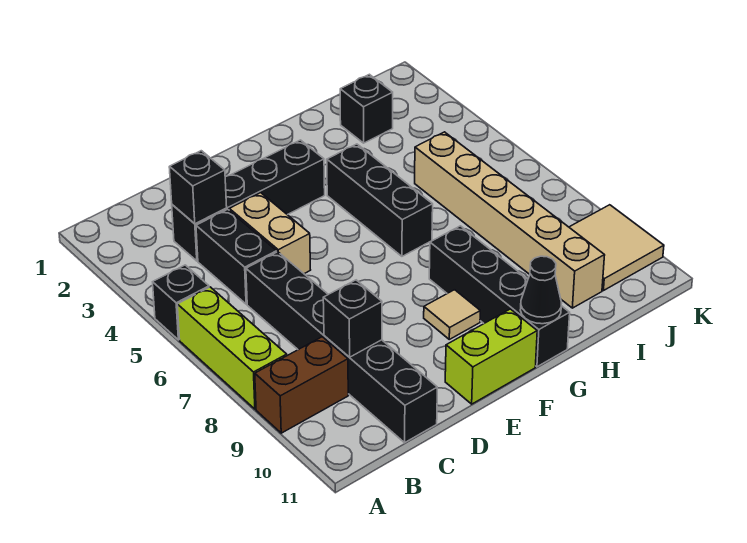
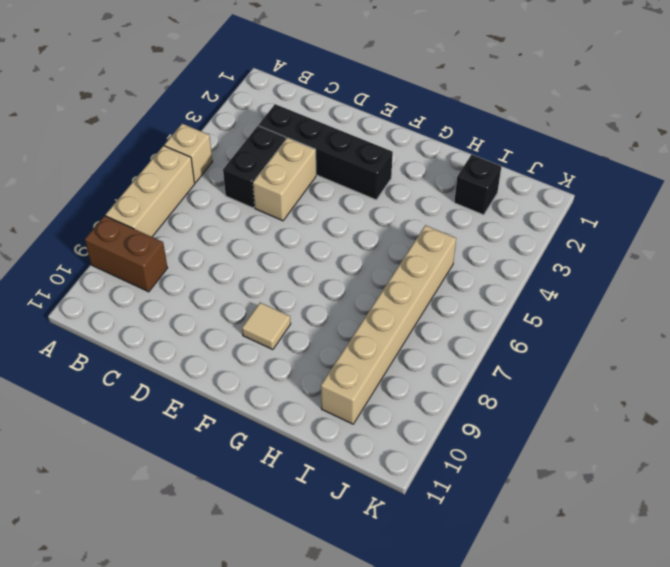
tan 1x1 brick [165,124,212,183] -> black 1x1 brick [153,265,209,340]
tan 1x3 brick [106,146,195,237] -> lime 1x3 brick [177,287,287,409]
none -> black 1x6 brick [246,252,437,443]
none -> lime 1x2 brick [445,309,537,404]
none -> black 1x3 brick [327,144,433,256]

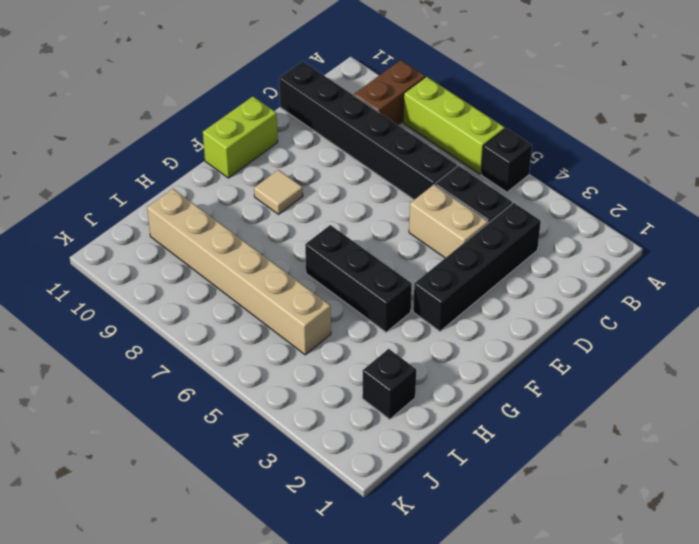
none -> black 1x4 brick [429,226,570,367]
none -> tan 2x2 tile [569,205,664,291]
none -> black 1x1 brick [169,151,227,224]

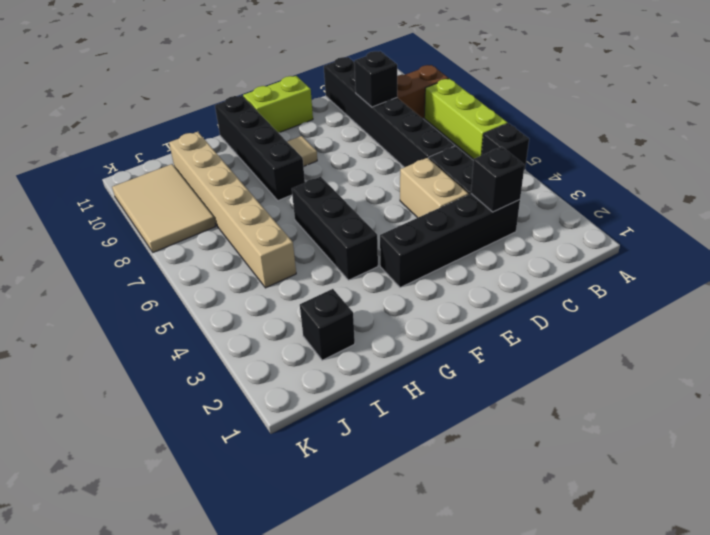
tan 2x3 tile [112,164,215,252] -> tan 2x2 tile [569,205,664,291]
none -> black 1x1 cone [520,256,561,324]

